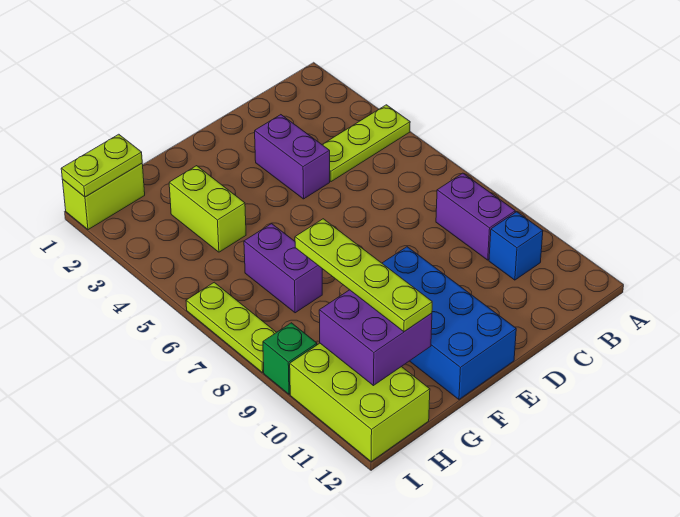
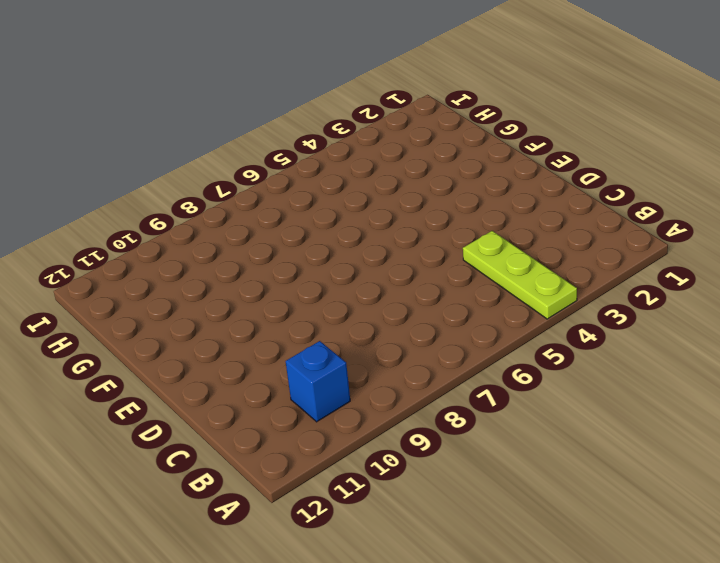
none -> purple 1x2 brick [436,173,515,260]
none -> purple 1x2 brick [255,115,330,199]
none -> blue 2x4 brick [382,247,516,399]

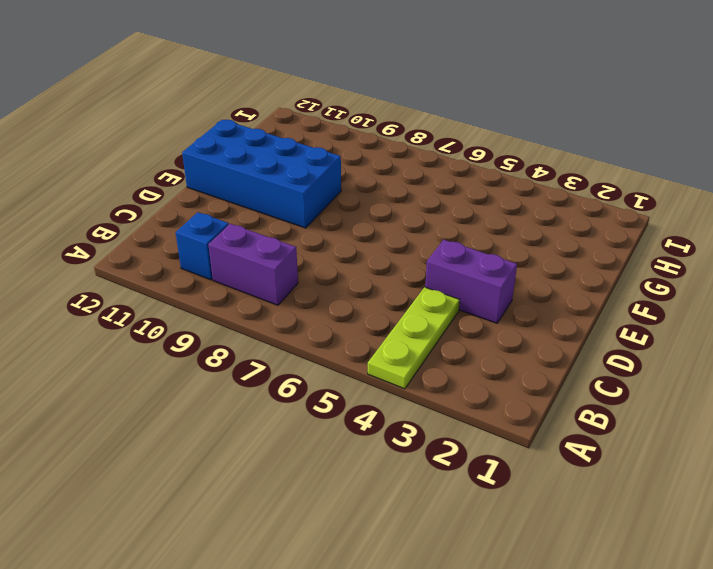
none -> lime 1x2 brick [169,166,246,252]
none -> purple 1x2 brick [244,224,322,313]
none -> lime 1x2 brick [62,163,145,230]

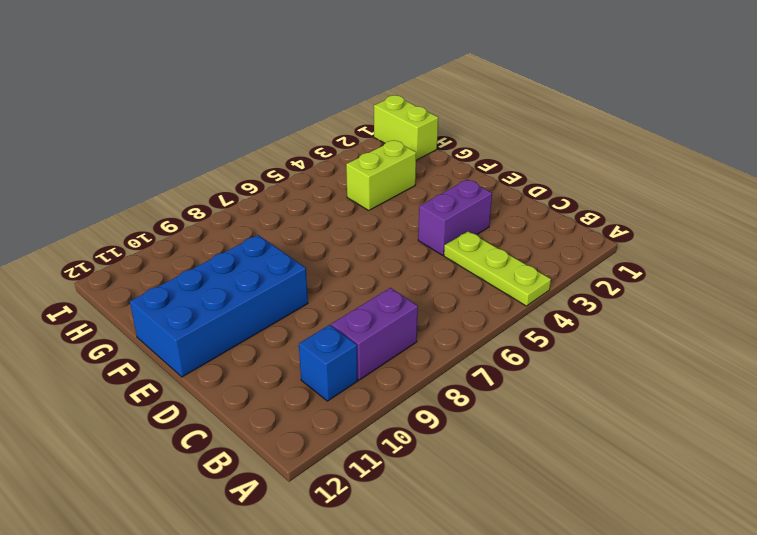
none -> purple 1x2 brick [244,224,322,313]
none -> lime 2x3 brick [290,343,430,462]
none -> lime 1x3 plate [186,282,276,373]

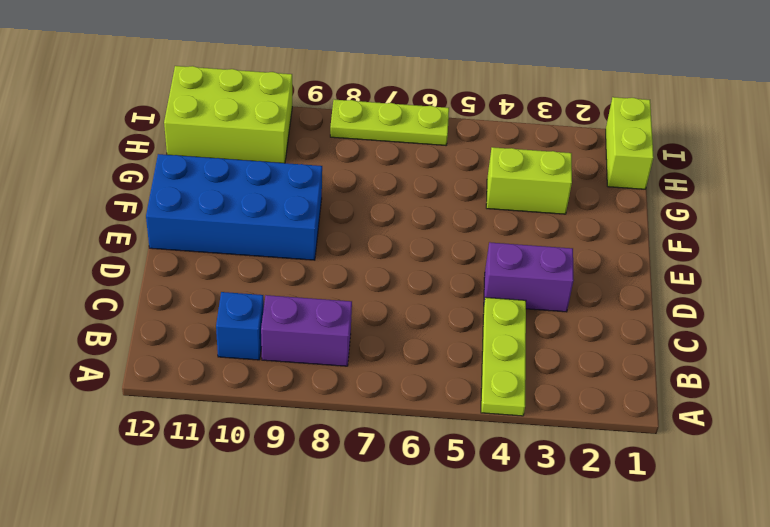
none -> purple 1x2 brick [244,224,322,313]
none -> green 1x1 brick [263,323,317,394]
none -> purple 2x2 brick [319,290,432,386]

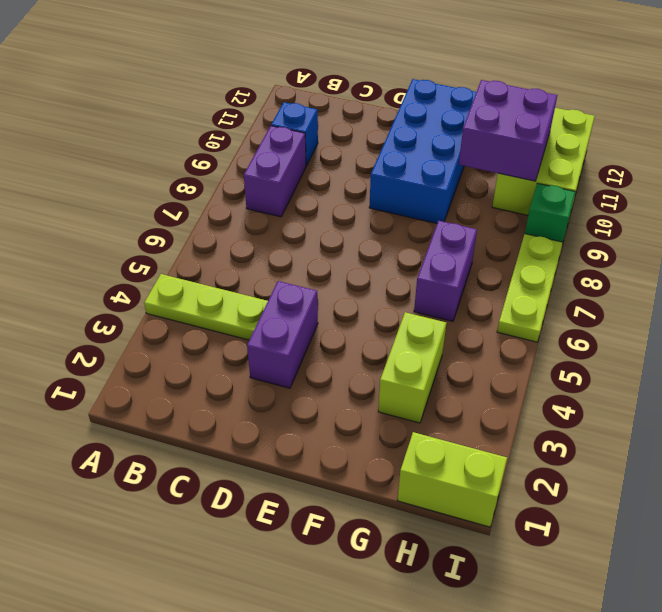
none -> lime 1x2 plate [61,134,142,197]
none -> lime 1x4 plate [295,219,432,332]

